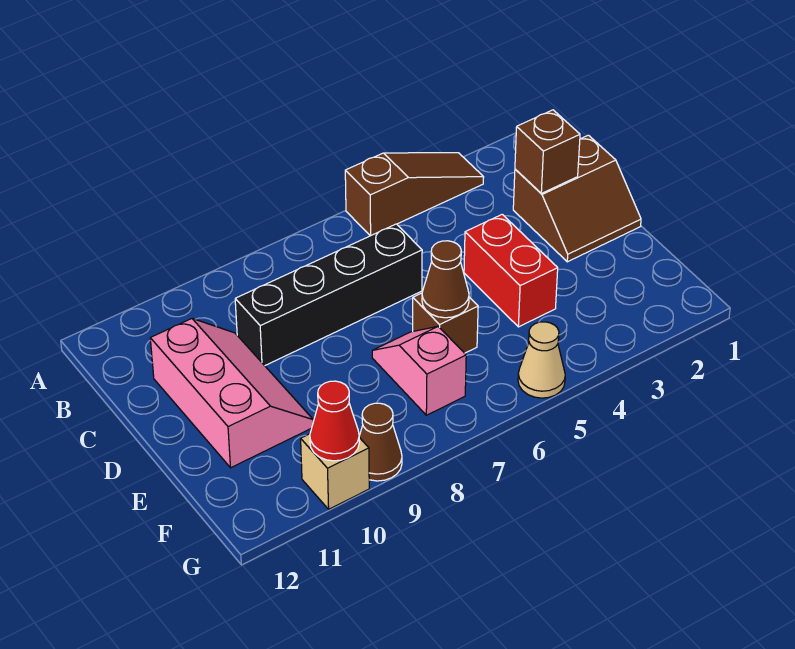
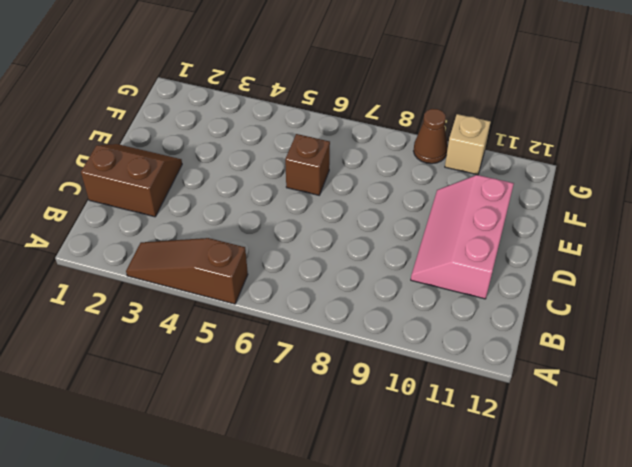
none -> black 1x4 brick [235,224,422,366]
none -> red 1x2 brick [464,215,558,327]
none -> pink 1x2 slope [372,327,466,415]

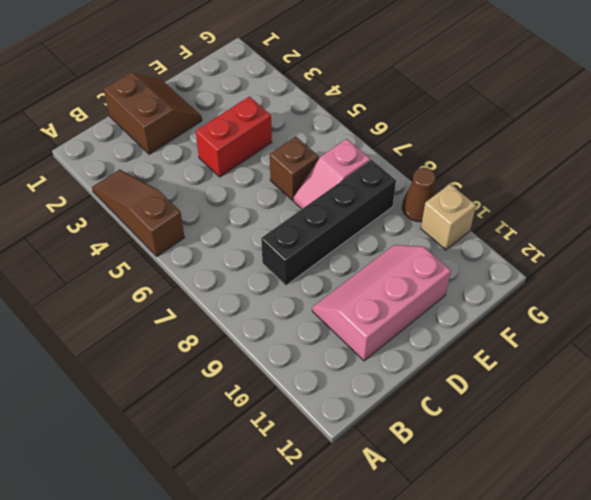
black 1x4 brick [261,160,396,286] -> black 1x4 brick turned to [235,224,422,366]
none -> tan 1x1 cone [518,322,565,398]
none -> brown 1x1 brick [515,110,580,193]
none -> brown 1x1 cone [422,241,469,318]

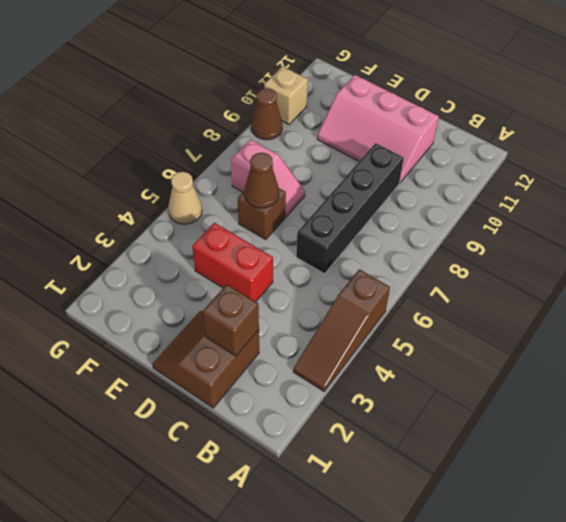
none -> red 1x1 cone [310,381,359,461]

